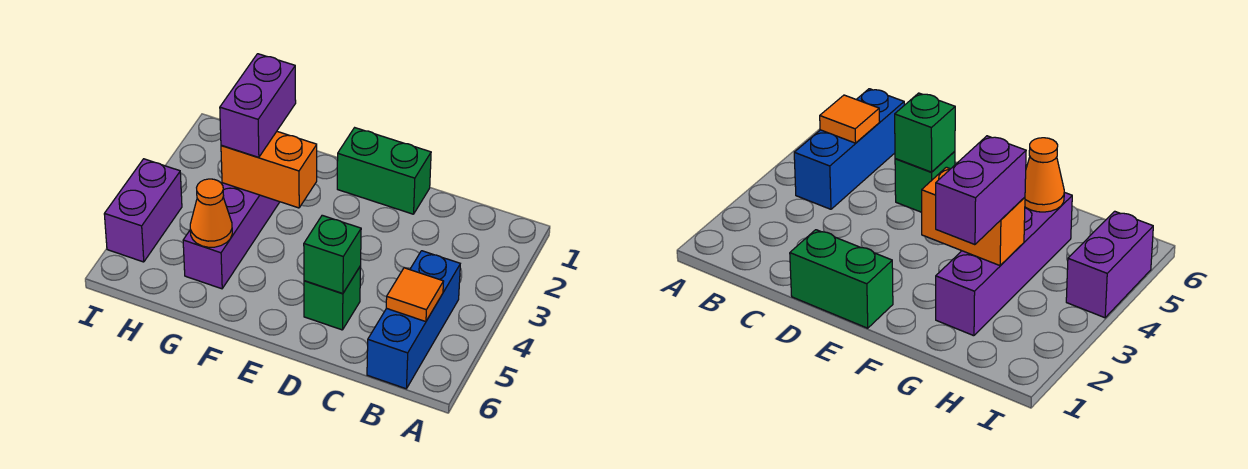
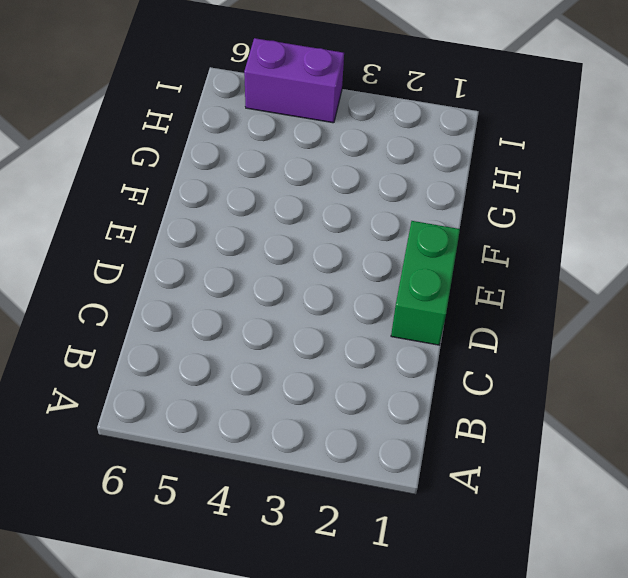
none -> blue 1x3 brick [367,251,460,389]
none -> green 1x1 brick [304,266,361,330]

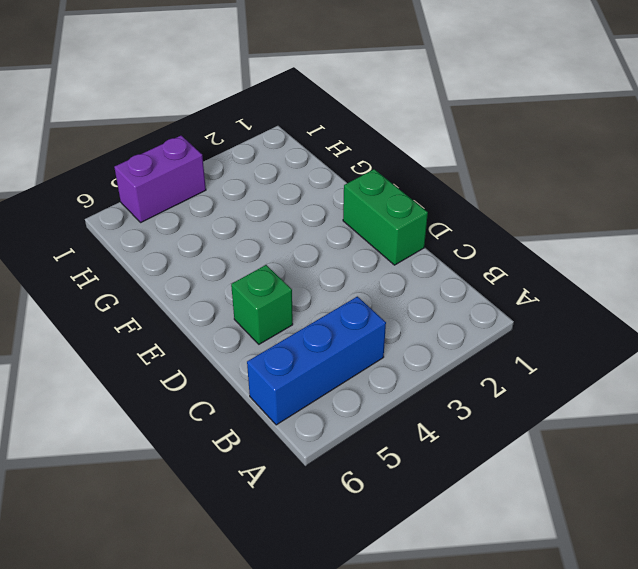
none -> purple 1x4 brick [183,183,279,289]
none -> orange 1x1 tile [386,268,444,322]

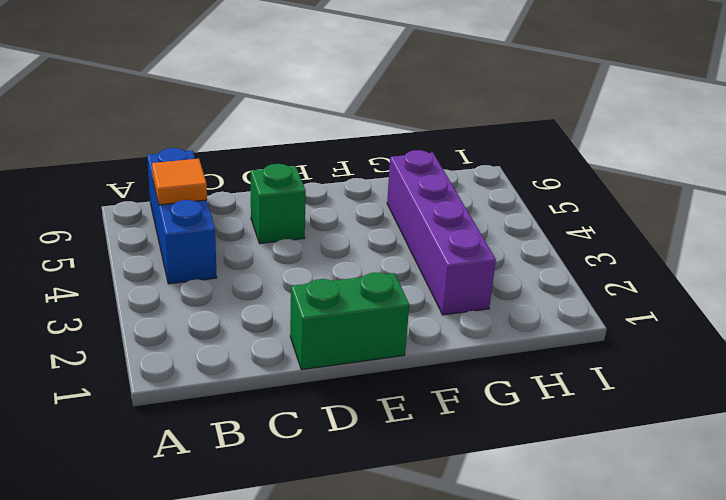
none -> purple 1x2 brick [104,159,182,262]
none -> green 1x1 brick [304,215,361,294]

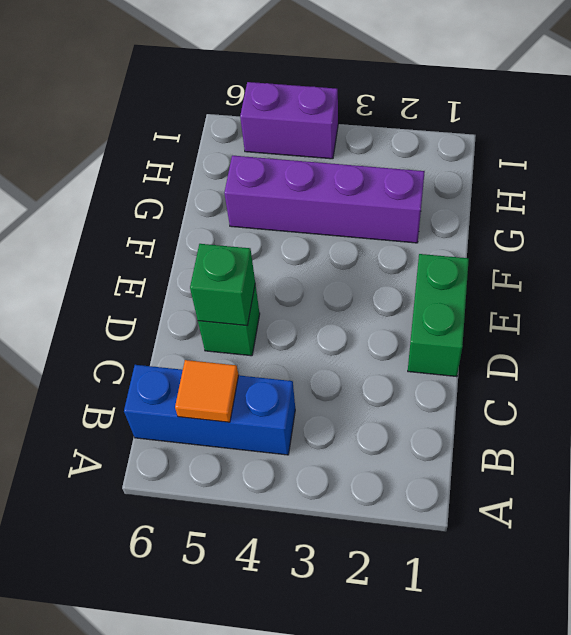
none -> orange 1x2 brick [221,132,317,208]
none -> orange 1x1 cone [190,179,232,247]

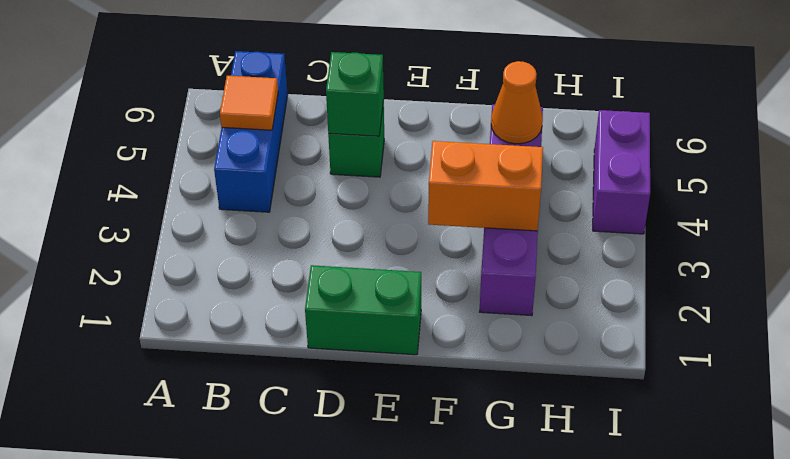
none -> purple 1x2 brick [220,54,296,158]

